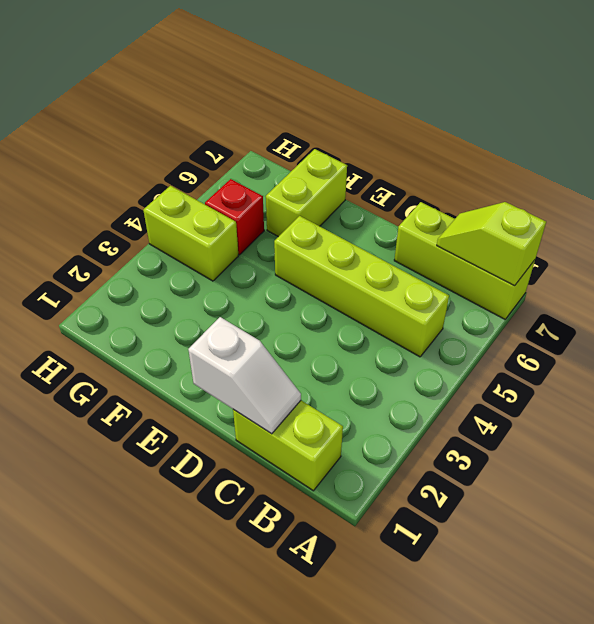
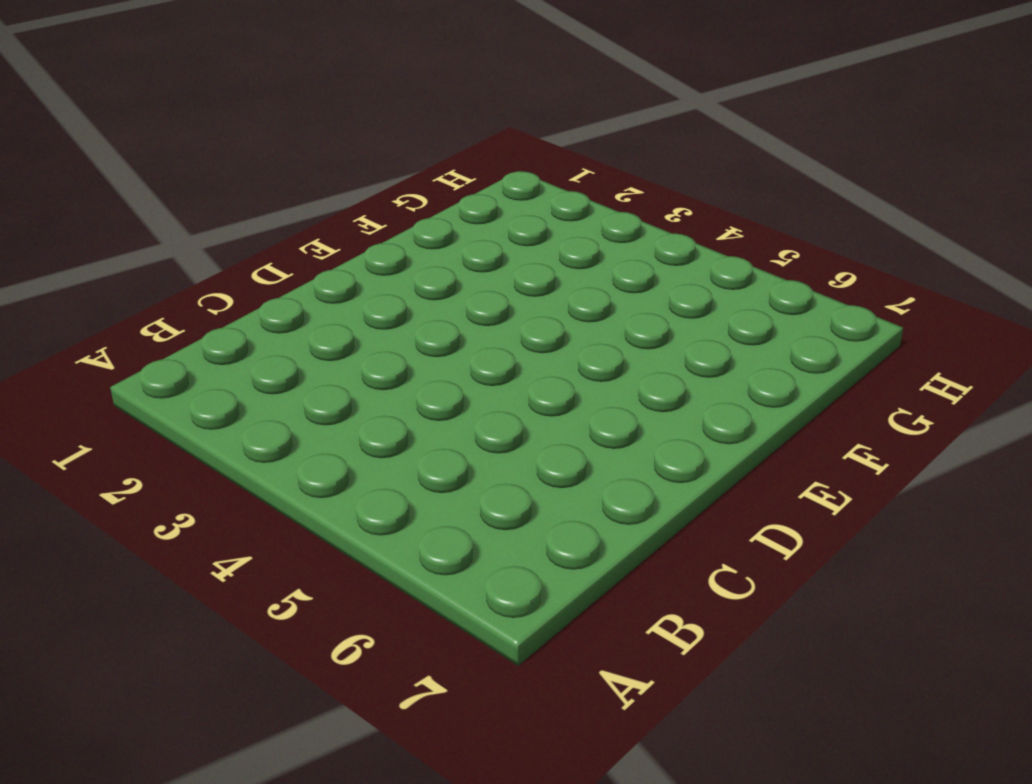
none -> lime 1x3 brick [394,202,535,319]
none -> lime 1x2 brick [233,401,343,491]

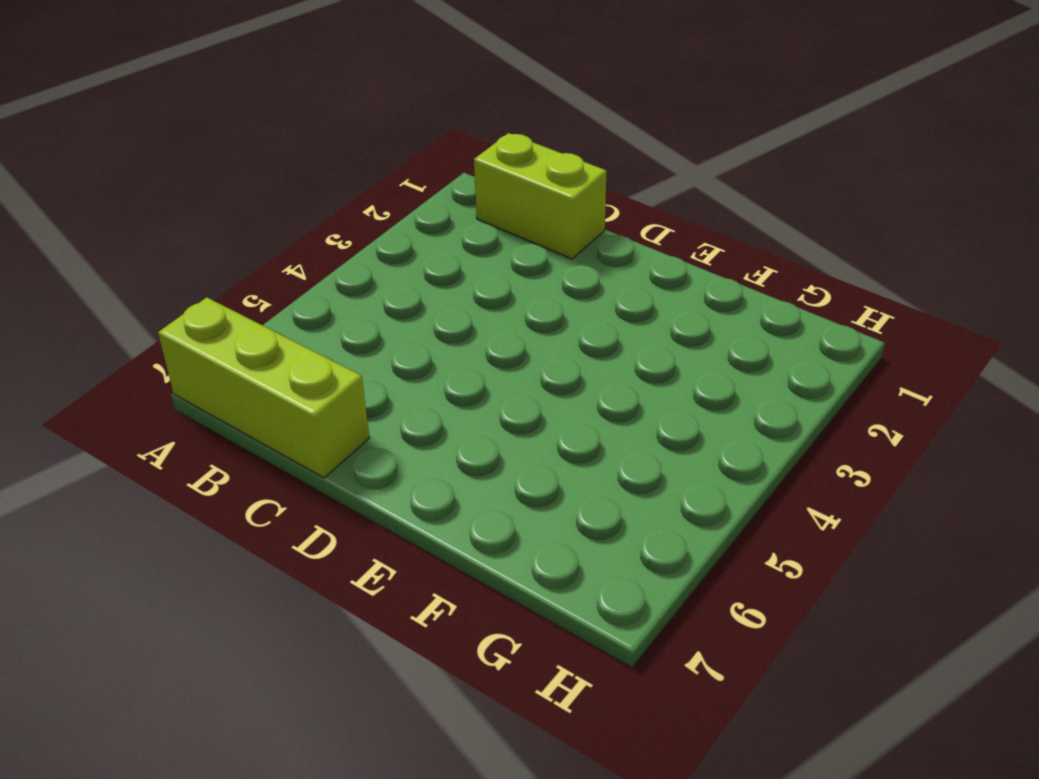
none -> lime 1x4 brick [274,216,449,357]
none -> lime 1x2 brick [266,149,347,237]

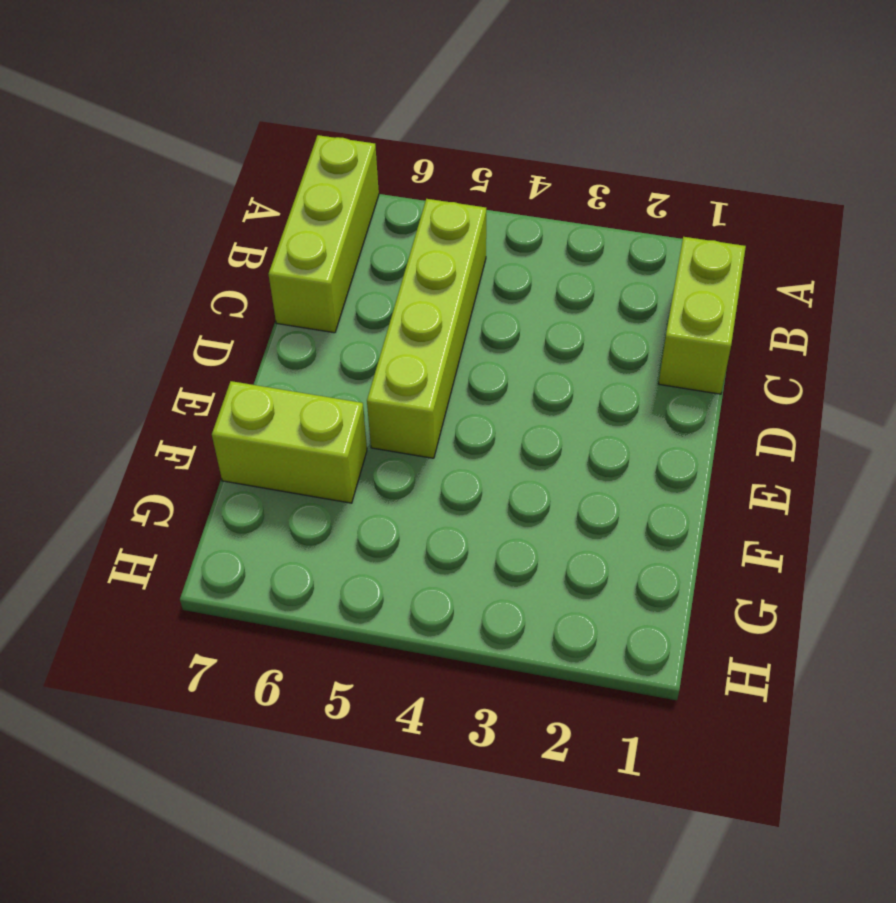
none -> lime 1x2 brick [143,186,238,281]
none -> red 1x1 brick [205,179,264,255]

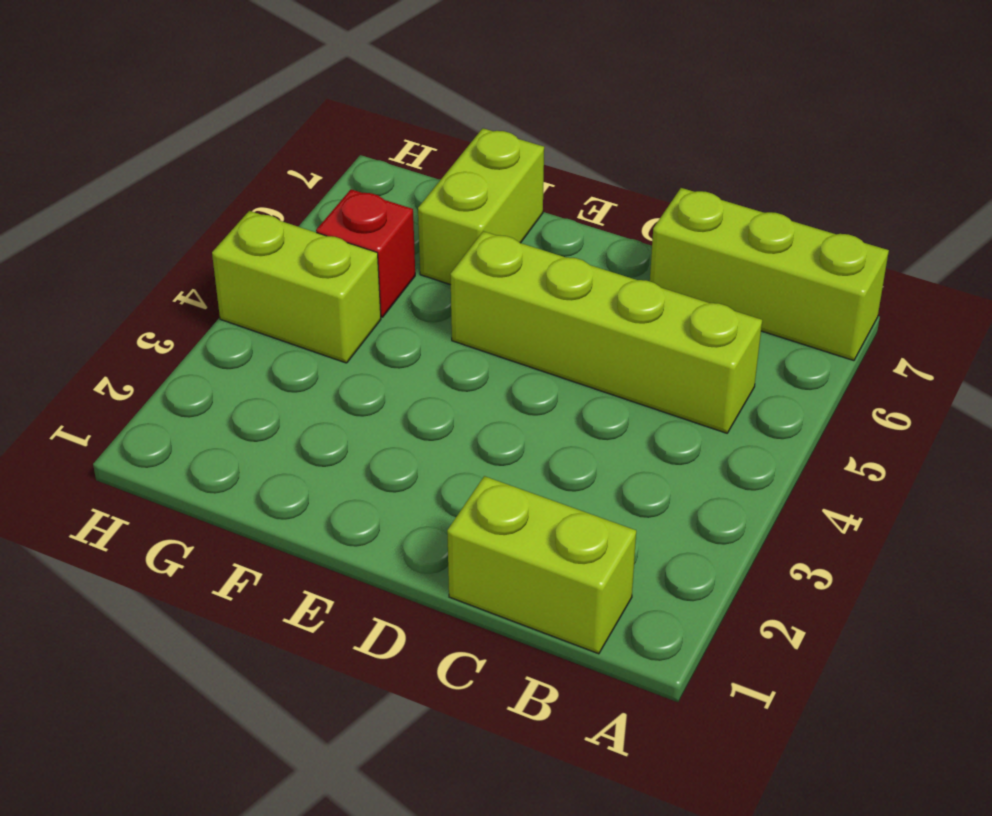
none -> lime 1x2 slope [437,202,546,286]
none -> white 1x2 slope [188,317,301,434]

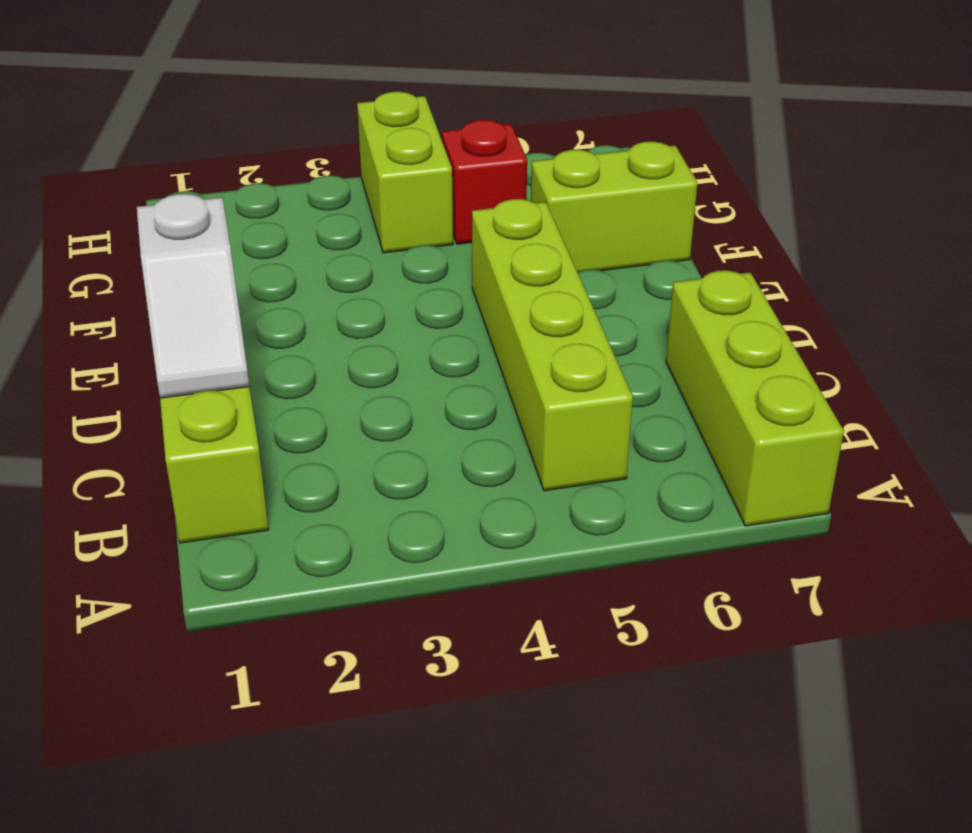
none -> lime 1x2 slope [437,202,546,286]

